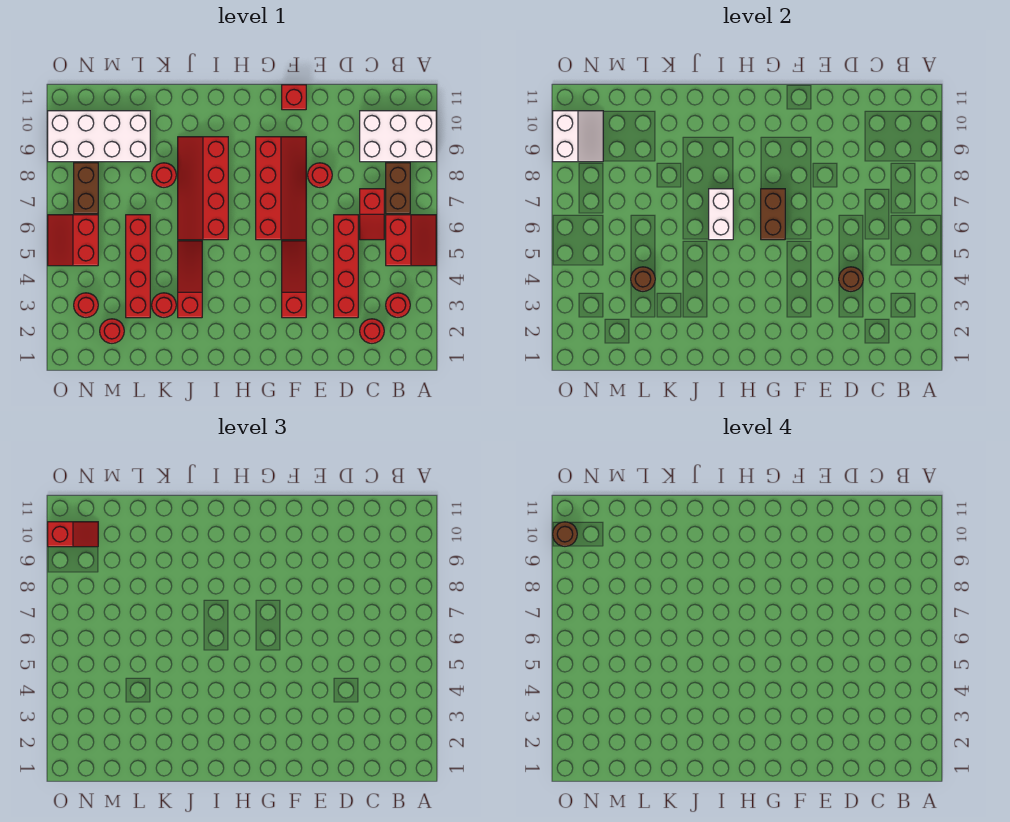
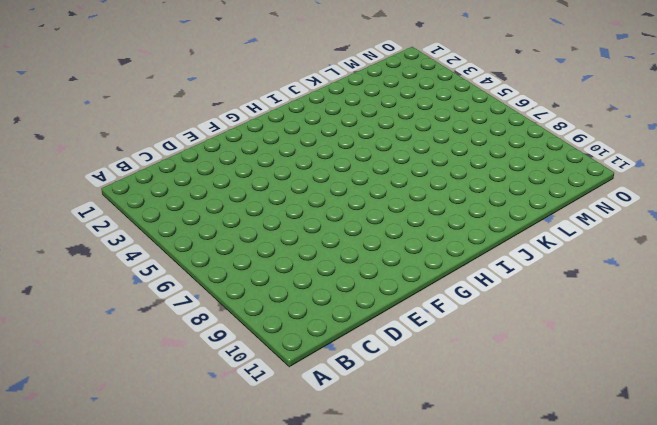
none -> red 2x2 slope [386,215,436,266]
none -> white 2x3 brick [360,111,436,162]
none -> red 1x1 round brick [386,293,410,317]

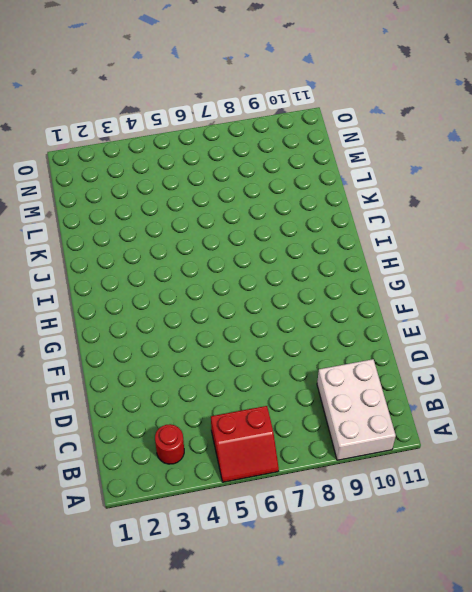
none -> brown 1x2 brick [386,163,410,214]
none -> red 1x1 round brick [360,319,384,343]
none -> red 1x2 slope [360,189,384,240]

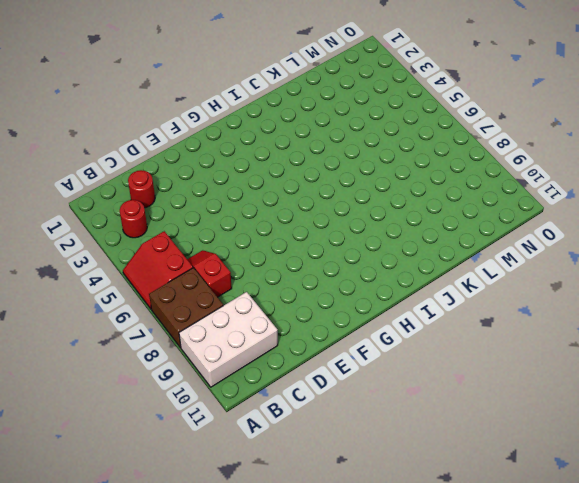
brown 2x2 brick [149,268,223,348] -> brown 1x2 brick [386,163,410,214]
none -> red 1x4 brick [334,215,358,318]
none -> red 1x1 round brick [308,163,332,187]
none -> red 1x3 slope [282,241,306,318]

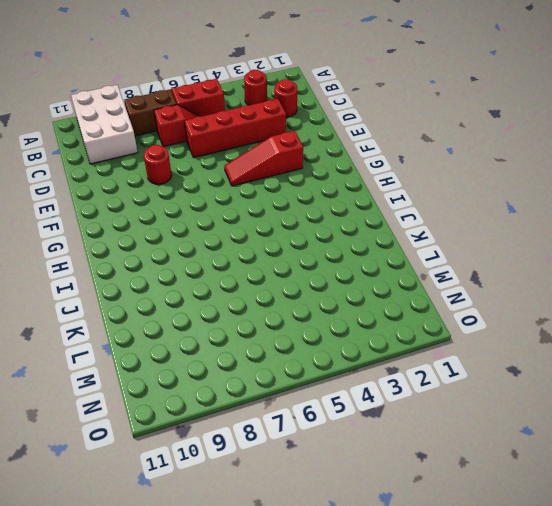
none -> red 2x4 slope [256,137,306,240]
none -> red 1x1 brick [282,85,306,110]
none -> red 2x4 slope [178,137,228,240]

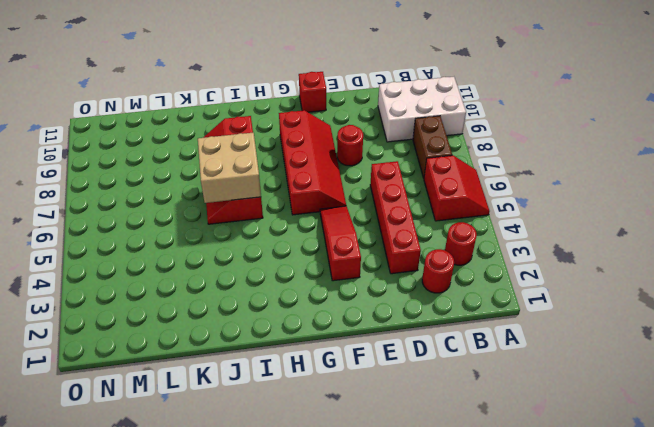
tan 2x2 brick [198,133,261,203] -> white 1x2 brick [709,189,733,240]
none -> red 1x2 slope [360,189,384,240]
none -> red 1x3 slope [178,241,202,318]
none -> red 1x1 round brick [152,293,176,317]

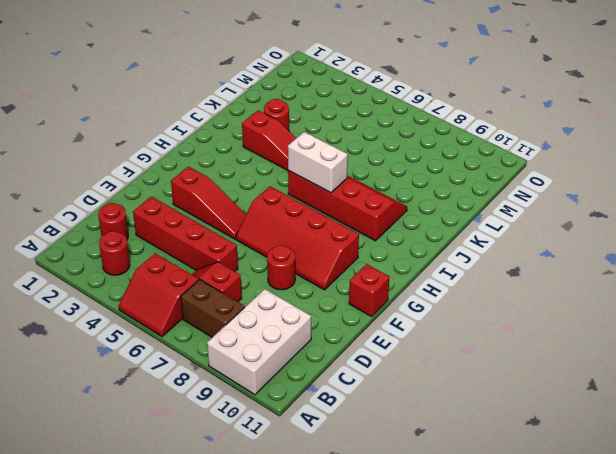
none -> red 1x1 round brick [152,163,176,187]
none -> red 1x4 brick [126,215,150,318]
none -> white 2x4 brick [48,111,150,162]

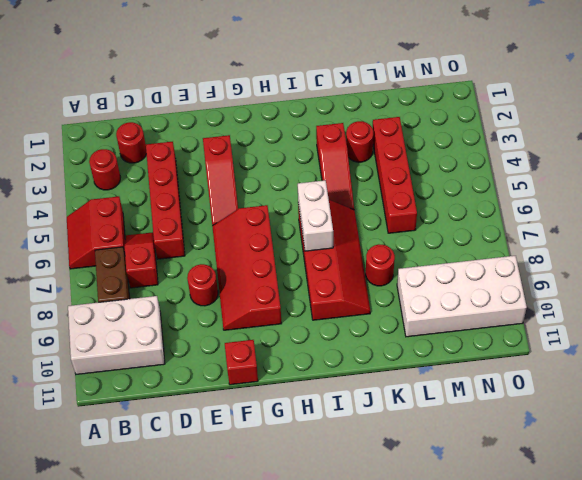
none -> red 1x1 round brick [100,319,124,343]
none -> red 1x1 round brick [74,293,98,317]
none -> red 2x2 slope [48,215,98,266]

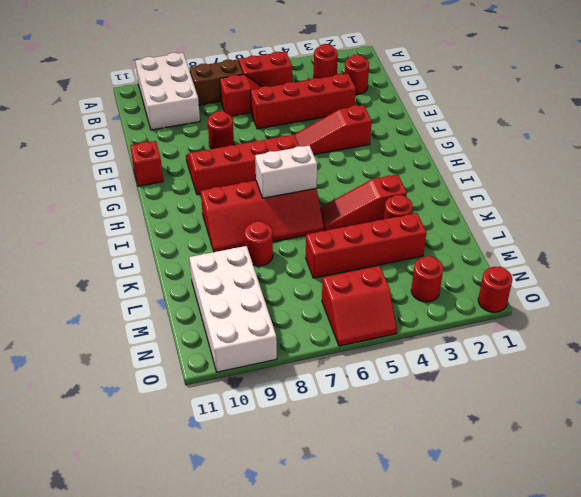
red 1x1 round brick [478,267,512,312] -> red 1x1 round brick moved to [100,319,124,343]
none -> brown 1x2 brick [74,163,98,214]
none -> brown 1x1 round brick [839,267,863,291]
none -> brown 1x2 brick [761,189,785,240]

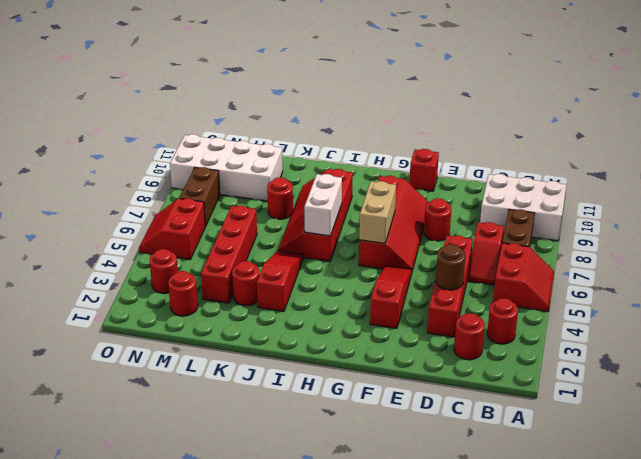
tan 1x2 brick [359,181,396,244] -> brown 1x2 brick [761,189,785,240]
none -> brown 1x1 round brick [631,267,655,291]
none -> white 2x2 slope [553,111,603,162]
none -> red 1x2 slope [48,522,98,547]

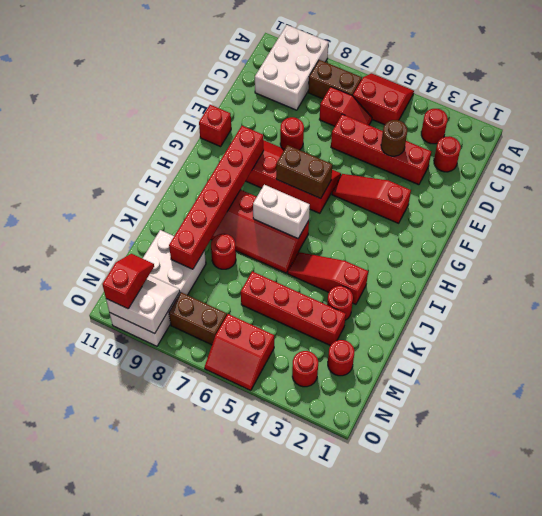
red 1x6 brick [169,126,264,269] -> none
none -> brown 1x1 round brick [631,267,655,291]
none -> brown 1x1 round brick [553,522,577,546]

